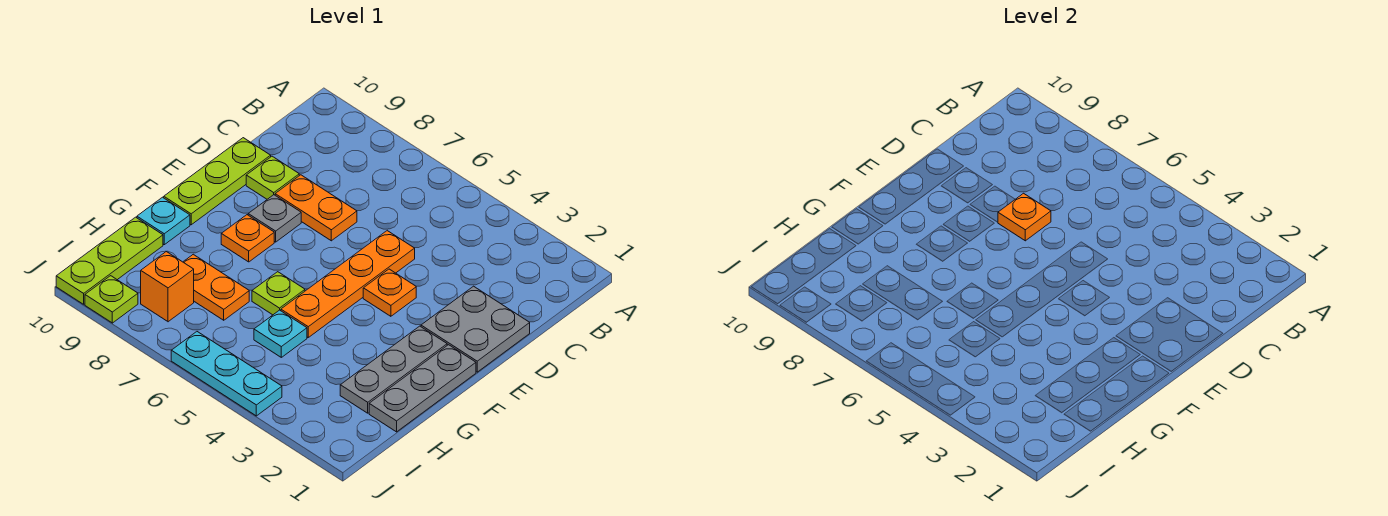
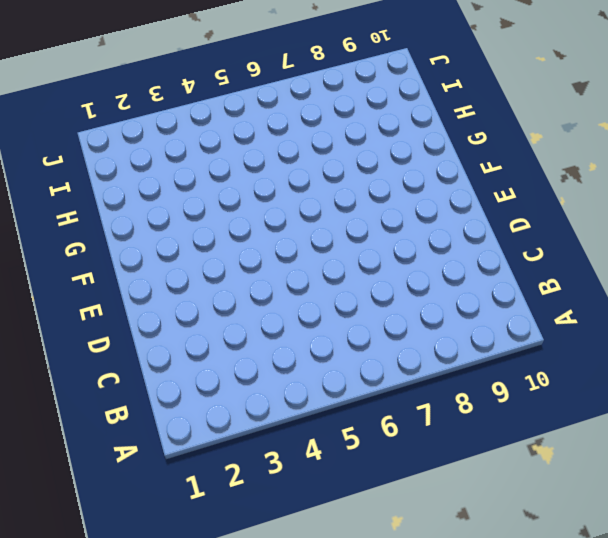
none -> grey 2x2 plate [421,286,530,372]
none -> orange 1x4 plate [281,231,415,337]
none -> orange 1x2 plate [275,175,357,241]

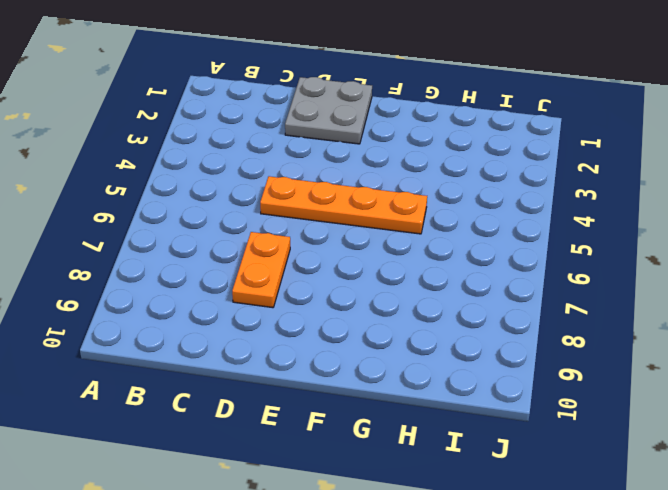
none -> lime 1x1 plate [246,156,299,199]
none -> lime 1x3 plate [164,138,271,225]
none -> orange 1x1 plate [363,269,416,316]

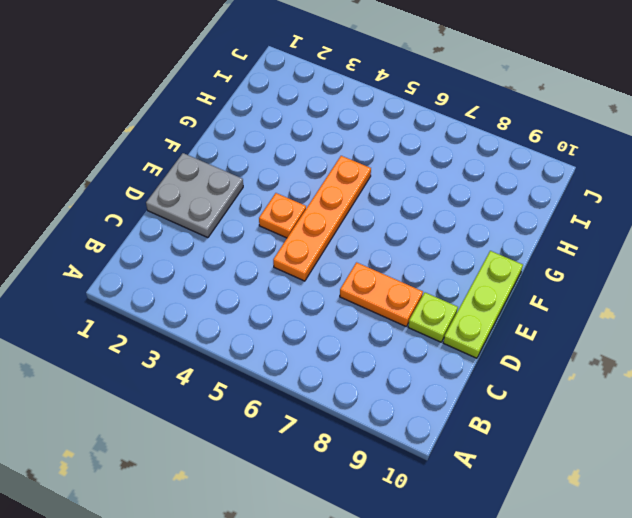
none -> grey 1x1 plate [248,195,301,242]
none -> grey 1x3 plate [369,345,476,432]
none -> grey 1x3 plate [340,326,447,413]

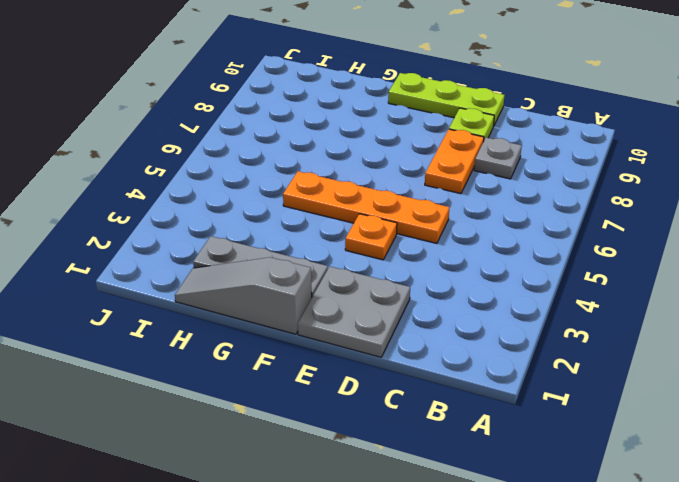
grey 1x1 plate [474,138,522,179] -> grey 1x1 plate moved to [248,195,301,242]
grey 1x3 slope [175,257,312,334] -> grey 1x3 plate [369,345,476,432]
none -> orange 1x1 plate [221,215,274,262]
none -> lime 1x1 plate [252,272,305,315]
none -> cyan 1x1 plate [137,197,190,245]

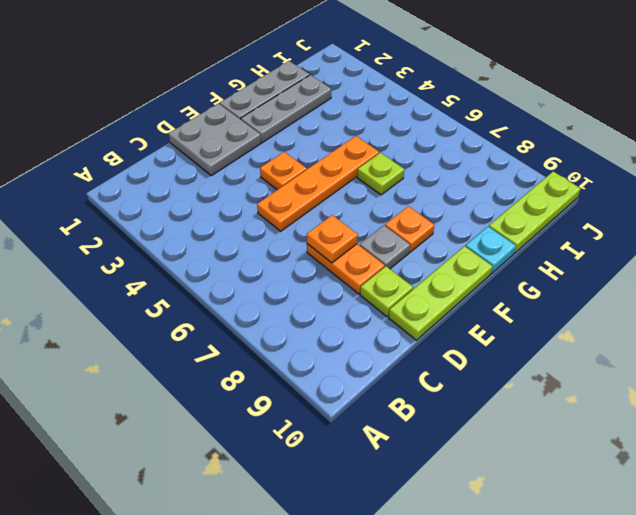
none -> cyan 1x1 plate [254,310,307,357]
none -> orange 1x2 plate [183,254,249,320]
none -> orange 1x1 brick [141,252,194,322]

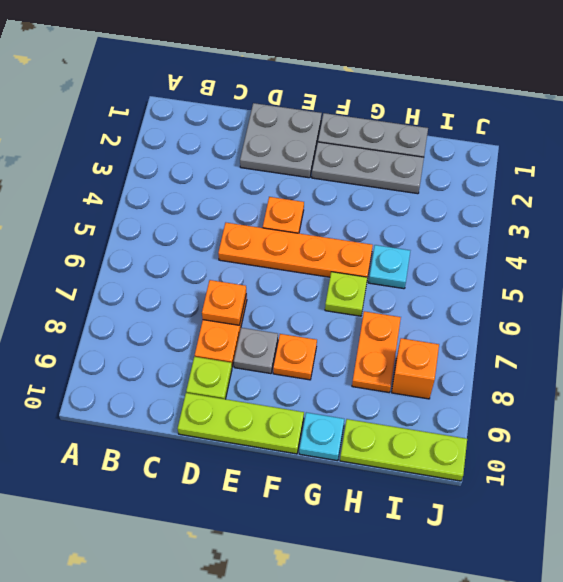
none -> cyan 1x3 plate [171,332,282,416]
none -> lime 1x1 plate [85,276,138,323]

